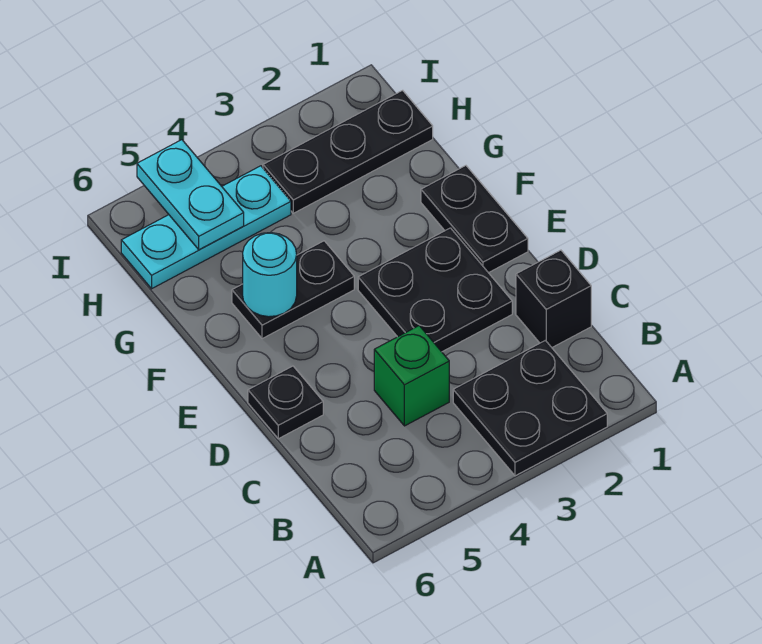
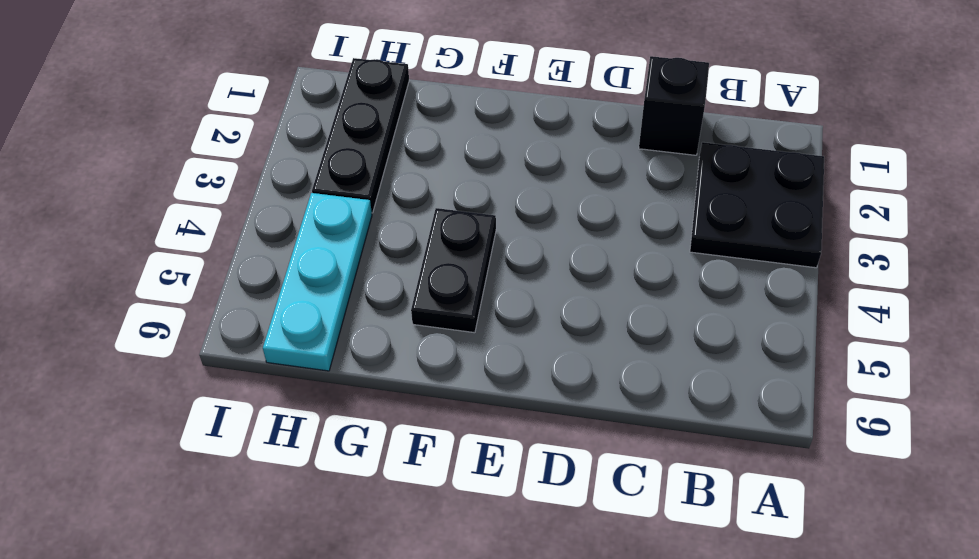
none -> green 1x1 brick [374,326,449,426]
none -> black 2x2 plate [358,228,512,352]

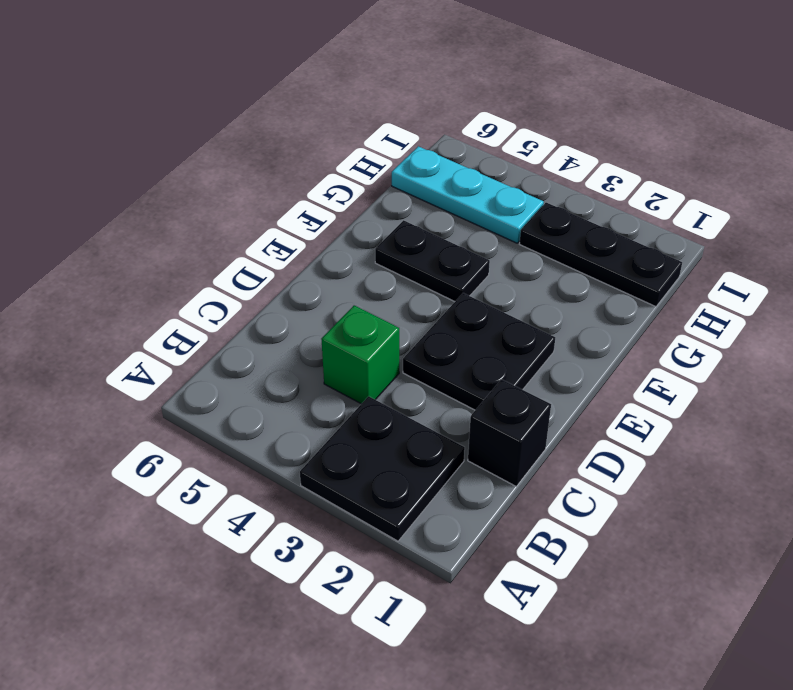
none -> black 1x1 plate [248,366,323,439]
none -> black 1x2 plate [421,166,528,273]

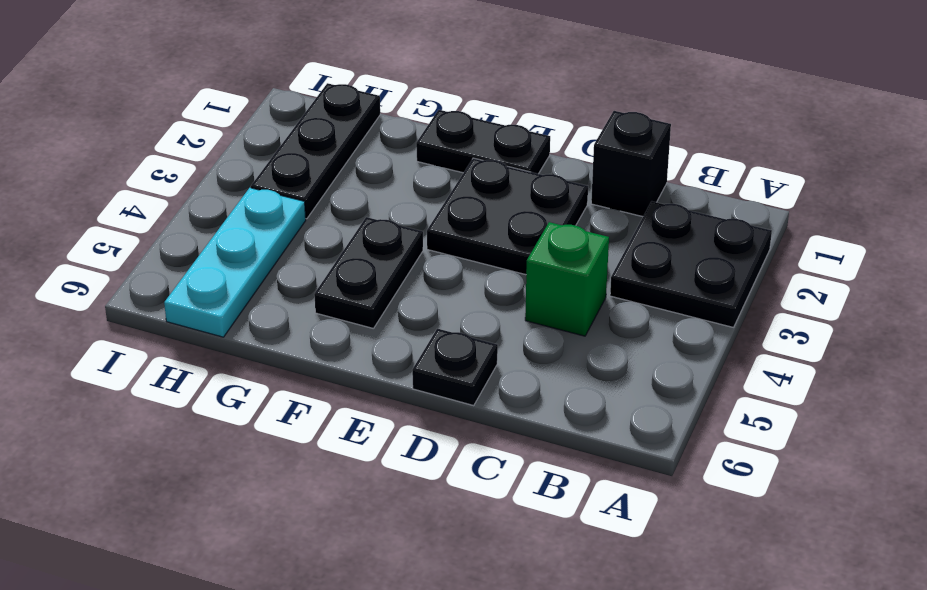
none -> cyan 1x1 round brick [243,233,297,317]
none -> cyan 1x2 plate [137,140,244,250]

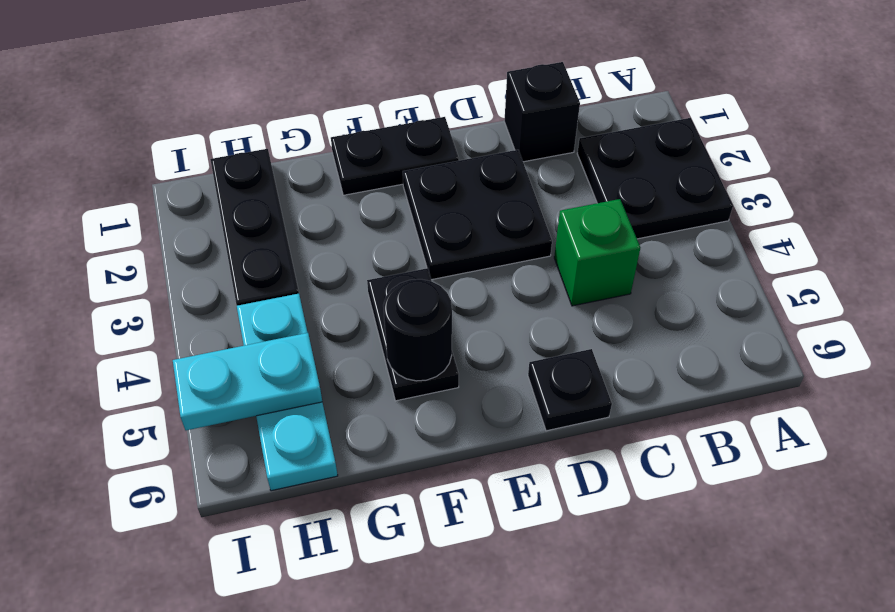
black 1x1 round brick [383,279,452,381] -> cyan 1x1 round brick [243,233,297,317]

